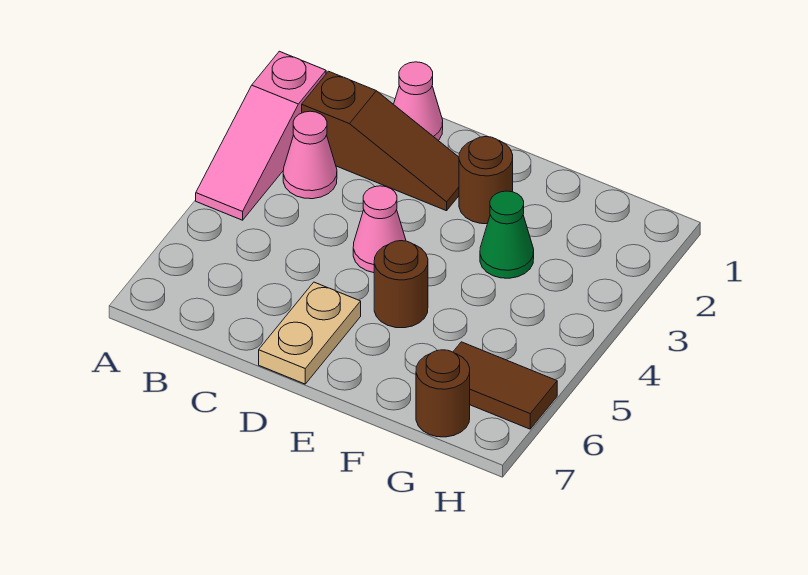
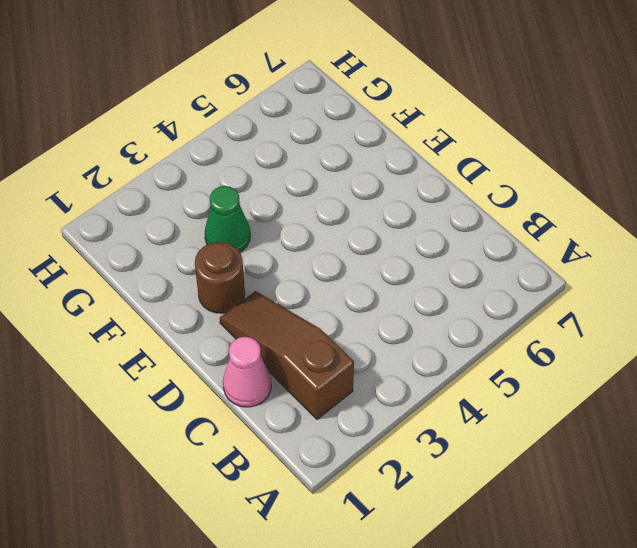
none -> pink 1x3 slope [196,51,326,220]
none -> pink 1x1 cone [283,111,337,199]

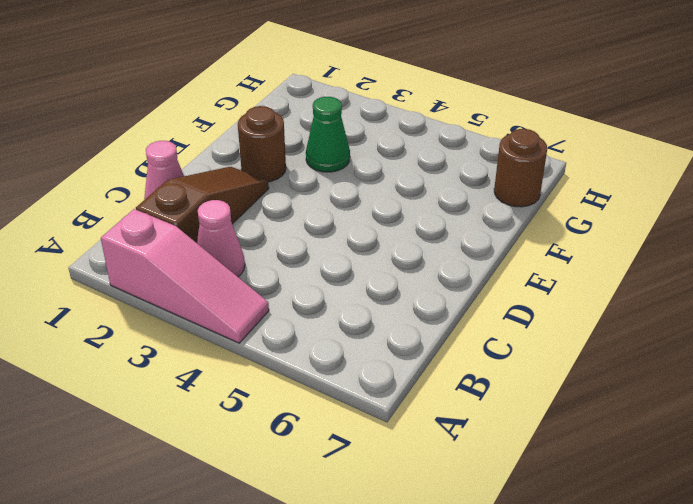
none -> pink 1x1 cone [353,186,406,273]
none -> tan 1x2 plate [259,282,361,384]

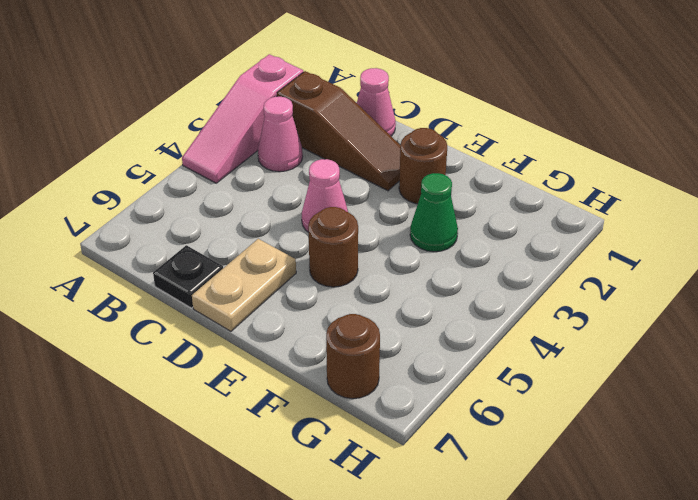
black 1x1 plate [153,245,223,308] -> none
none -> brown 1x2 tile [453,342,557,429]

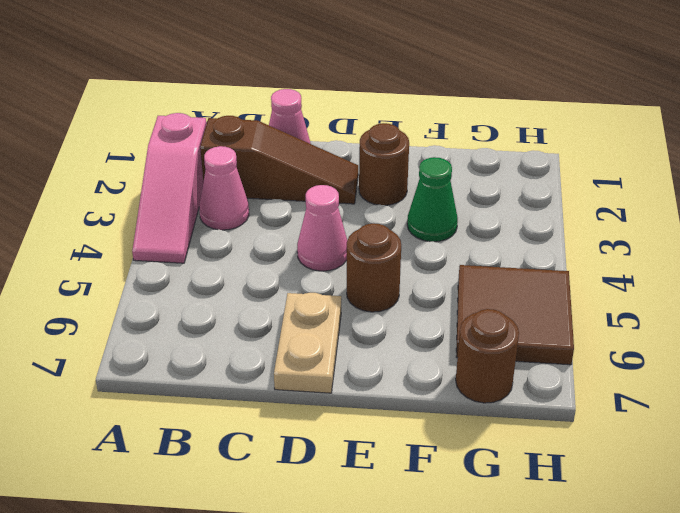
brown 2x2 tile [456,265,574,365] -> brown 1x2 tile [453,342,557,429]

